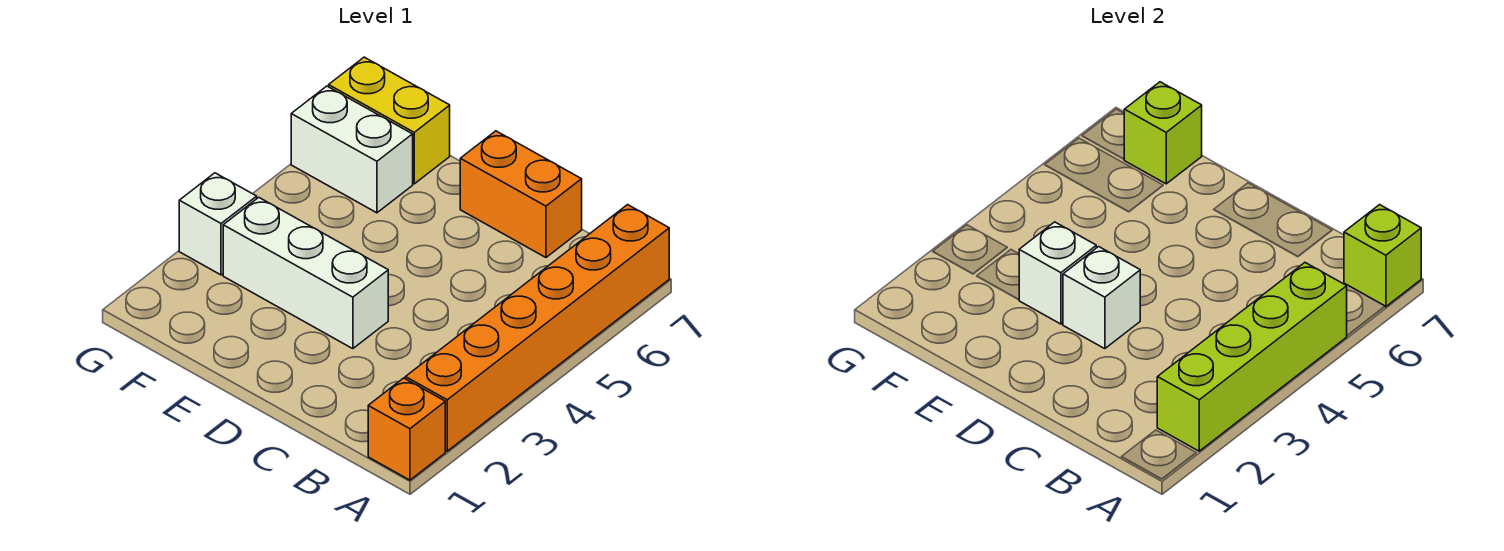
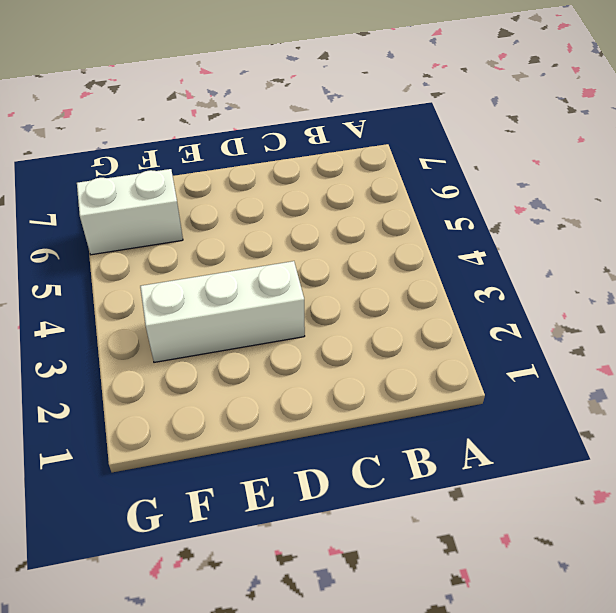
none -> orange 1x1 brick [368,378,445,480]
none -> orange 1x6 brick [405,205,669,451]
none -> orange 1x2 brick [460,131,582,257]

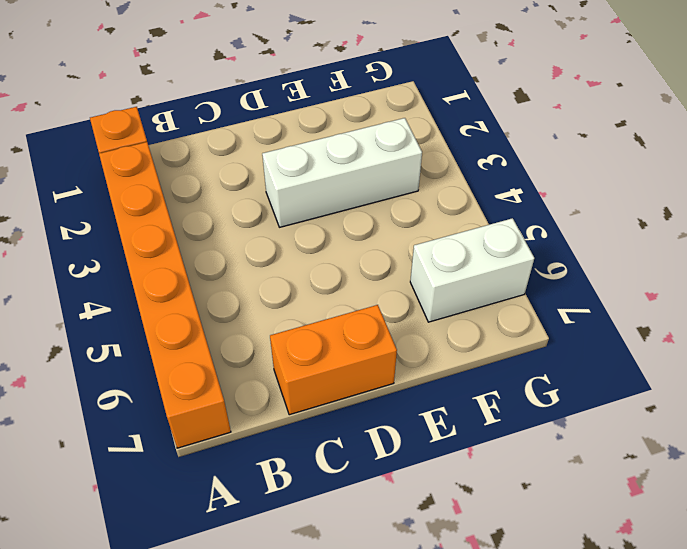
none -> yellow 1x2 brick [329,57,450,184]
none -> white 1x1 brick [179,173,257,275]
none -> lime 1x4 brick [1157,263,1347,451]

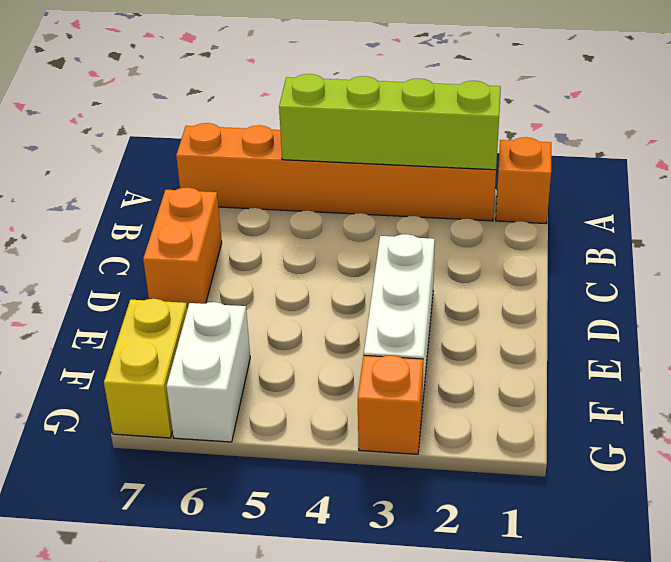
orange 1x1 brick [358,355,423,454] -> white 1x1 brick [179,173,257,275]
none -> lime 1x1 brick [1344,205,1421,307]
none -> white 1x1 brick [1063,247,1140,349]
none -> white 1x1 brick [1019,222,1096,324]

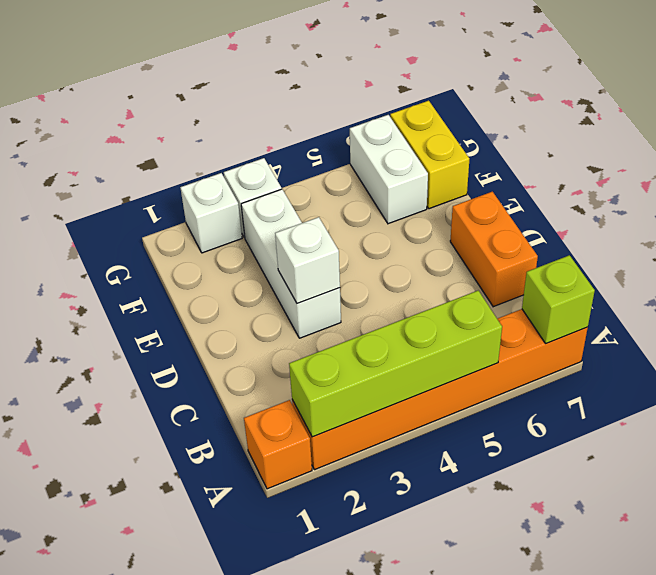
white 1x1 brick [180,173,242,253] -> white 1x1 brick moved to [1019,222,1096,324]
none -> lime 1x1 brick [1124,82,1202,184]

